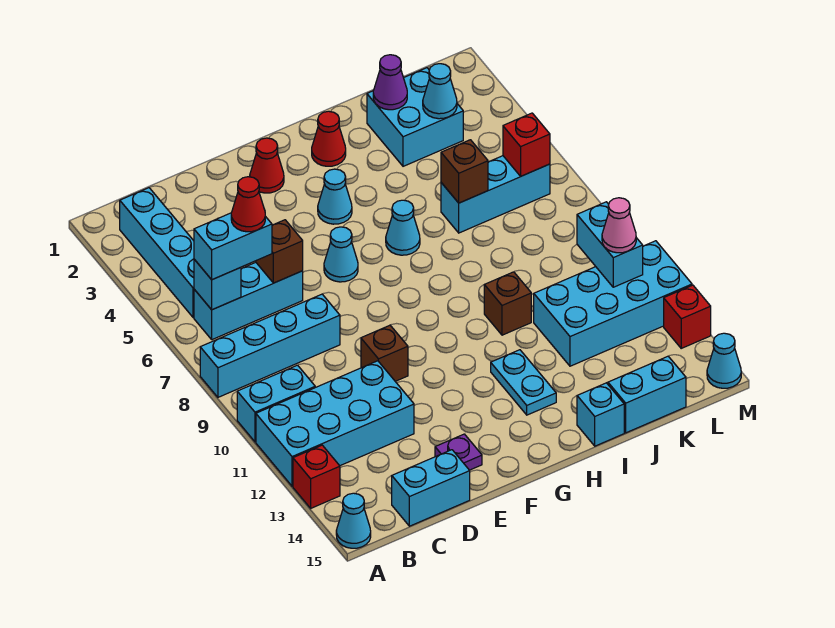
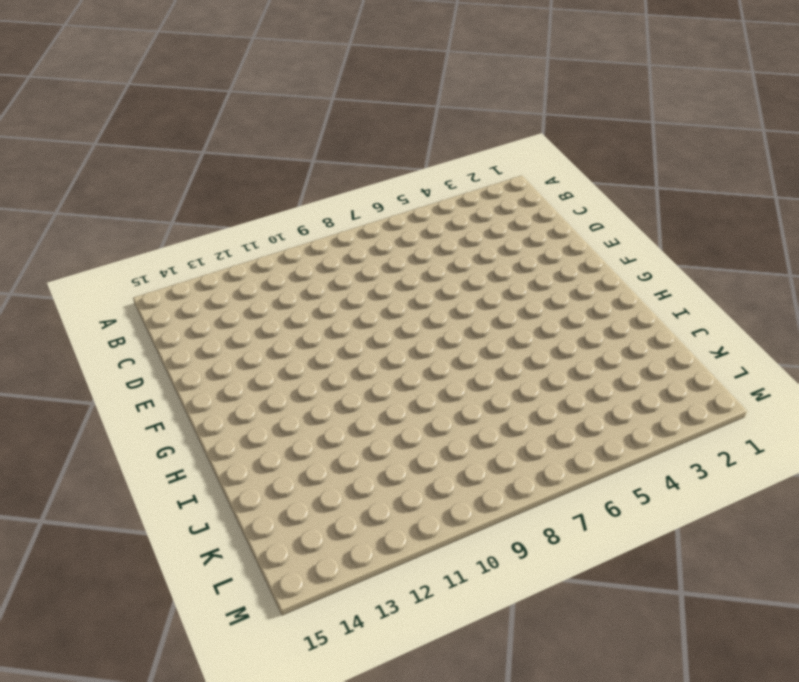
none -> cyan 1x4 brick [200,294,340,397]
none -> cyan 1x2 brick [237,365,315,442]
none -> cyan 2x4 brick [256,361,414,486]
none -> red 1x1 brick [293,445,340,508]

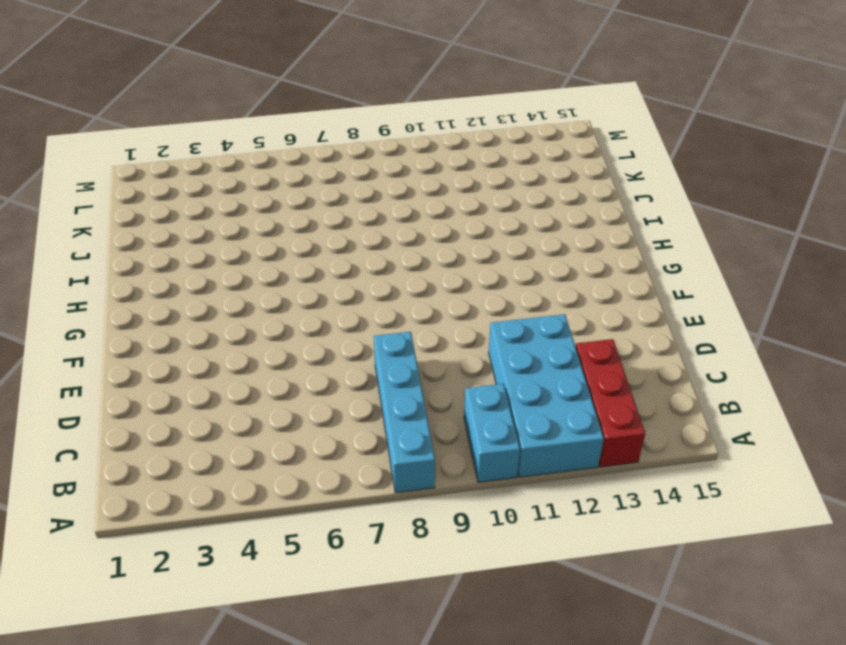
red 1x3 brick [576,339,645,467] -> red 1x1 brick [293,445,340,508]
none -> cyan 1x1 cone [336,493,371,548]
none -> cyan 1x4 brick [120,188,194,318]
none -> cyan 1x3 brick [194,262,303,340]
none -> cyan 1x2 brick [392,450,470,526]

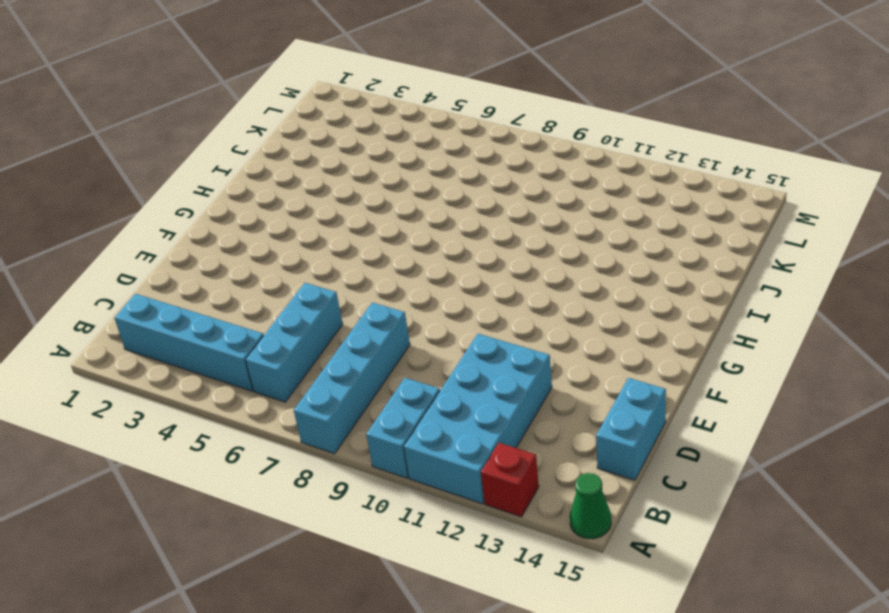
green 1x1 cone [570,473,611,539] -> cyan 1x1 cone [336,493,371,548]
none -> brown 1x1 brick [361,325,408,381]
none -> purple 1x1 plate [435,434,482,470]
none -> red 1x1 cone [250,138,284,193]
none -> cyan 1x1 cone [324,227,358,282]

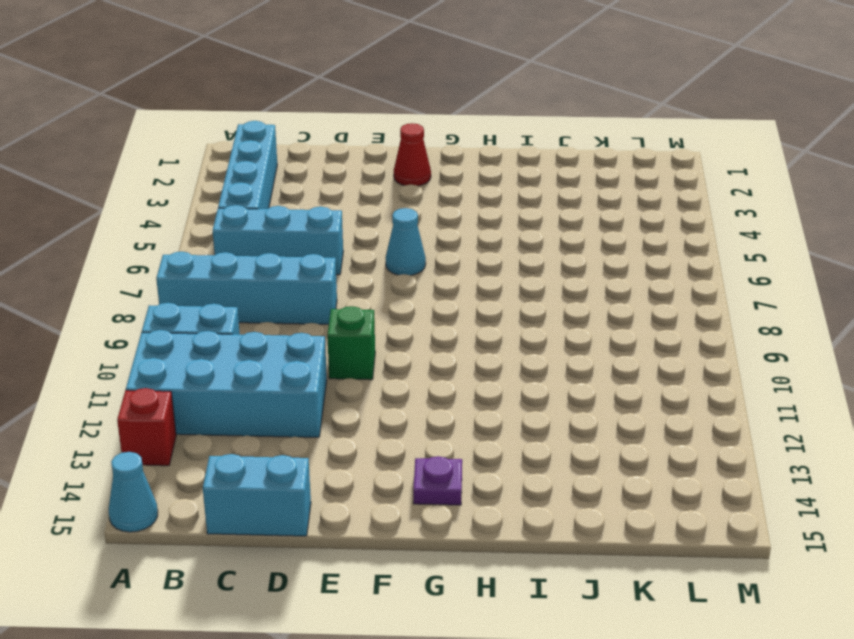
green 1x1 brick [327,306,375,380] -> brown 1x1 brick [361,325,408,381]
purple 1x1 plate [413,456,462,505] -> purple 1x1 plate moved to [435,434,482,470]
none -> cyan 1x1 cone [318,169,352,224]
none -> red 1x1 cone [312,111,346,166]
none -> cyan 1x1 cone [386,200,420,255]
none -> cyan 1x2 plate [491,350,556,415]

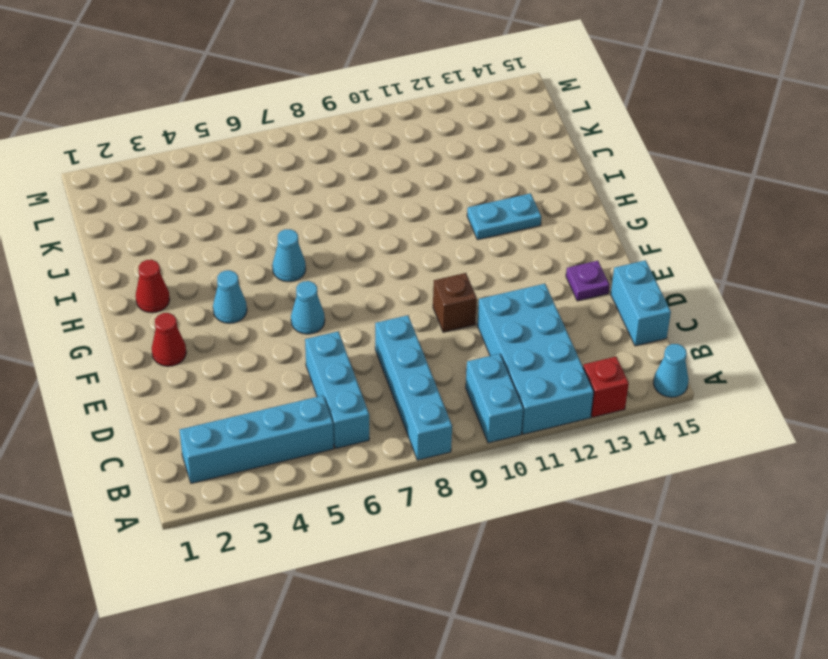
none -> brown 1x1 brick [484,272,531,335]
none -> cyan 1x1 brick [577,383,624,446]
none -> cyan 2x2 brick [367,68,463,166]
none -> cyan 1x3 brick [441,156,550,233]

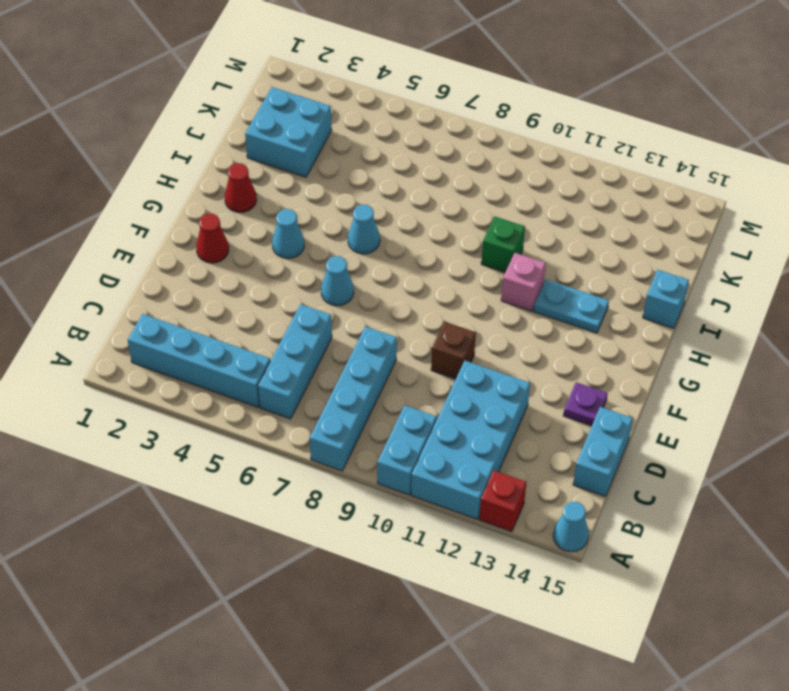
pink 1x1 brick [501,253,546,311] -> none
green 1x1 brick [481,217,525,272] -> brown 1x1 brick [484,272,531,335]
none -> cyan 1x3 brick [441,156,550,233]
none -> cyan 2x4 brick [534,241,692,366]
none -> cyan 1x2 brick [608,356,686,433]
none -> red 1x1 brick [664,285,711,348]

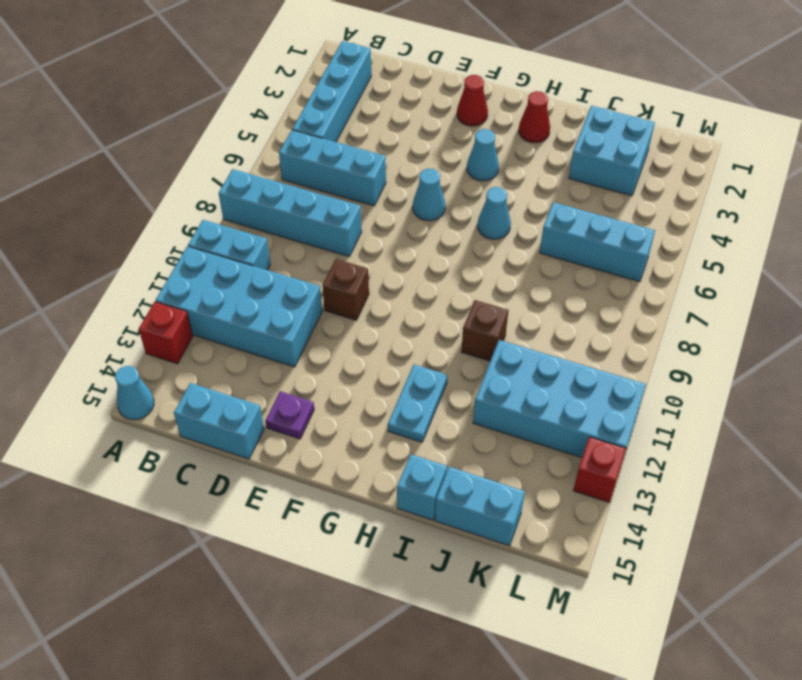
none -> cyan 1x1 cone [707,333,741,388]
none -> cyan 1x1 brick [194,259,241,310]
none -> brown 1x1 brick [256,220,303,283]
none -> purple 1x1 cone [373,55,407,110]

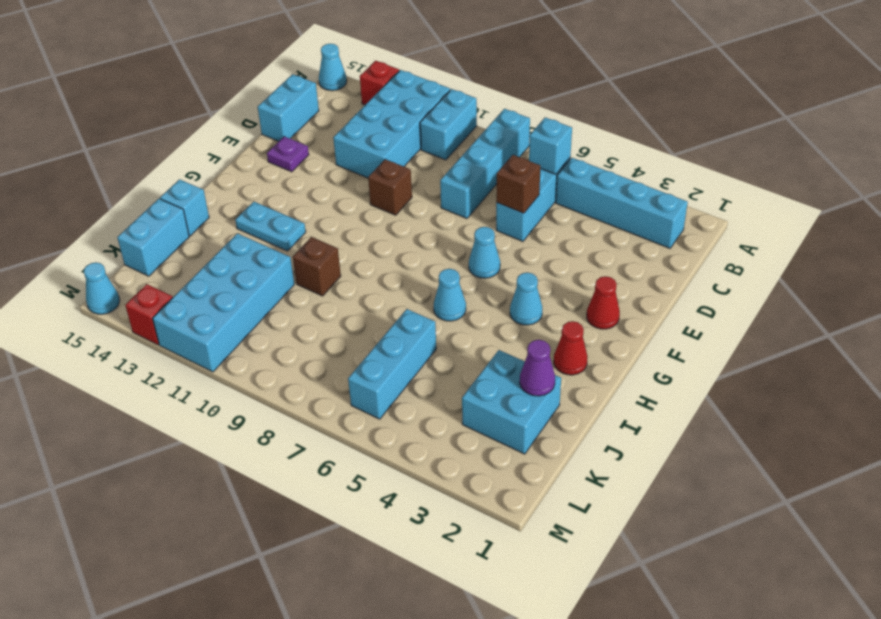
none -> brown 1x1 brick [441,140,488,203]
none -> cyan 1x1 cone [423,64,457,119]
none -> red 1x1 brick [503,113,550,176]
none -> cyan 1x2 brick [577,202,643,287]

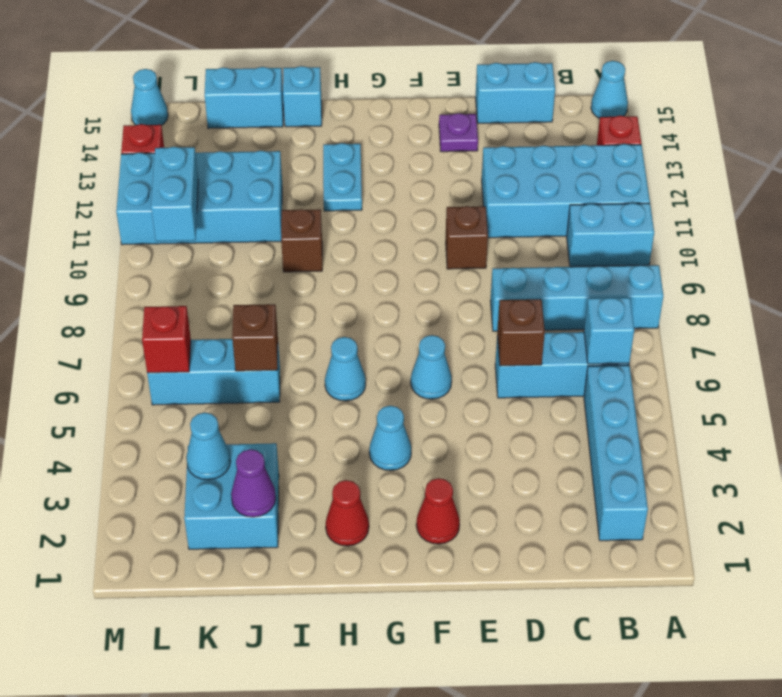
none -> cyan 1x2 brick [194,213,272,280]
none -> pink 1x1 cone [602,198,636,253]
none -> red 1x1 cone [231,177,265,232]

